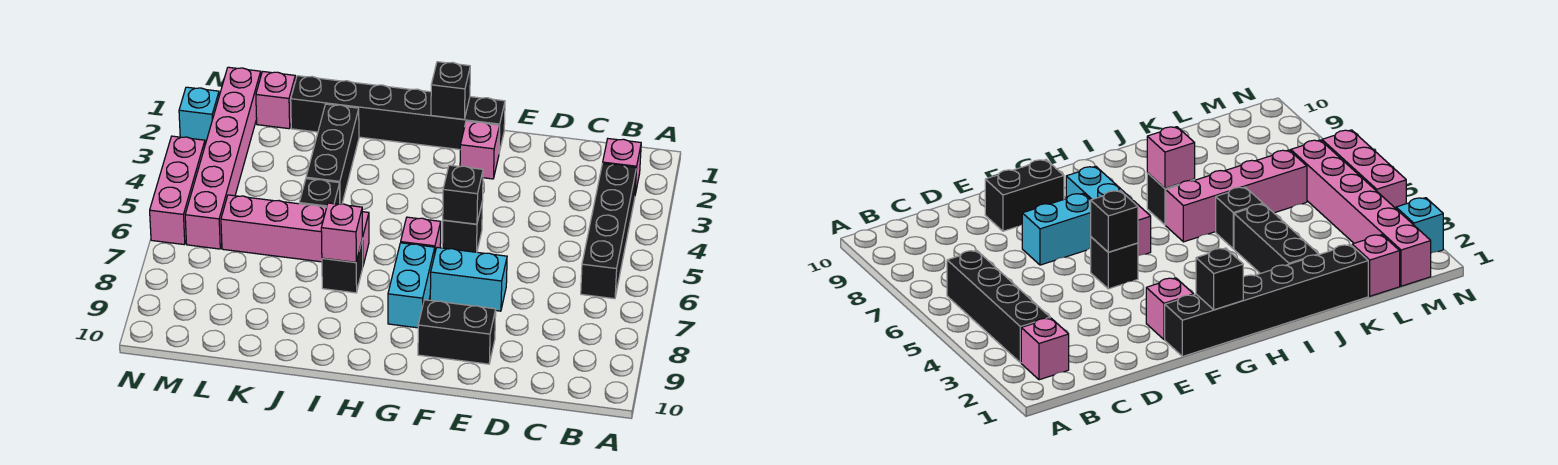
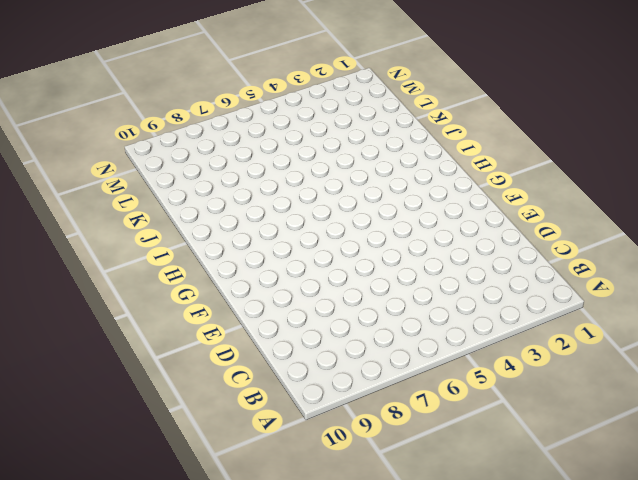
none -> pink 1x1 brick [603,139,641,194]
none -> black 1x4 brick [581,163,636,299]
none -> cyan 1x2 brick [430,247,507,311]

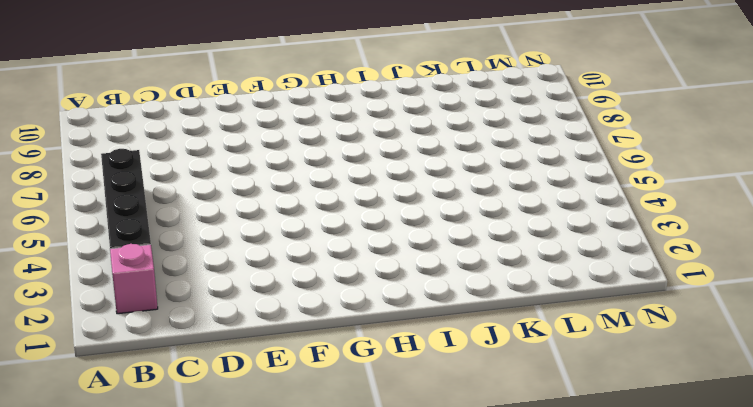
none -> cyan 1x2 brick [430,247,507,311]
none -> black 1x2 brick [418,300,496,364]
none -> black 1x6 brick [291,76,505,153]

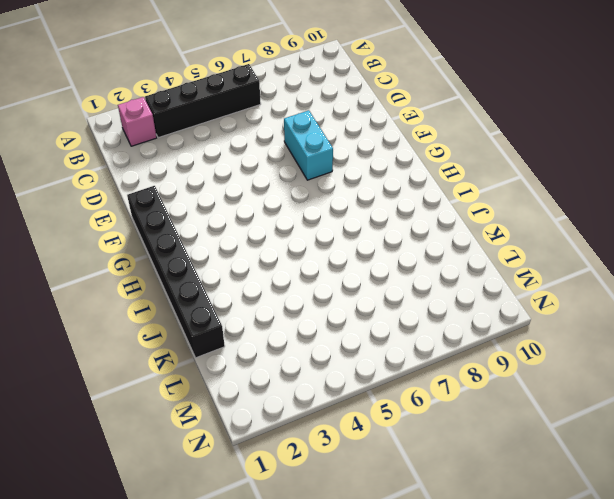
none -> black 1x2 brick [418,300,496,364]
none -> pink 1x1 brick [460,121,499,179]
none -> black 1x1 brick [442,201,483,252]

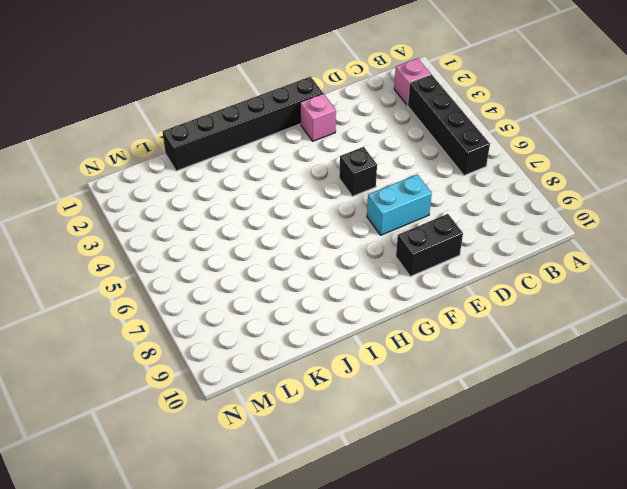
none -> pink 1x1 brick [401,217,441,251]
none -> cyan 1x2 brick [388,243,435,328]
none -> pink 1x4 brick [221,195,369,265]

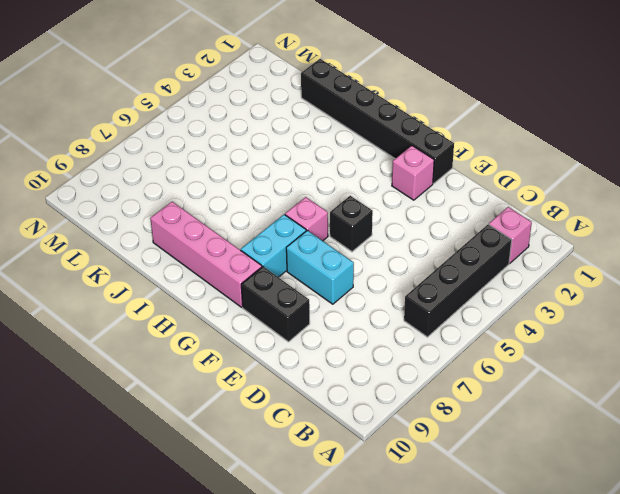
pink 1x4 brick [150,202,262,307] -> pink 1x4 brick moved to [221,195,369,265]
none -> black 1x1 brick [322,238,363,293]
none -> black 1x3 brick [306,104,359,204]
none -> black 1x1 brick [299,179,340,207]

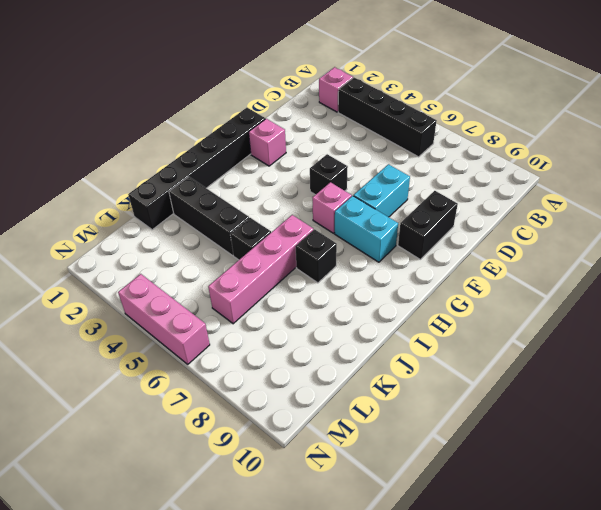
none -> pink 1x1 brick [256,72,295,129]
none -> pink 1x6 brick [185,67,261,249]
none -> cyan 1x1 brick [179,87,219,144]

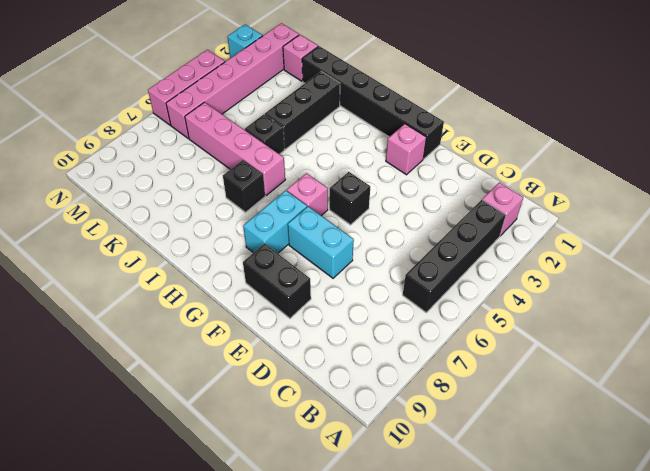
none -> black 1x1 brick [443,165,483,224]
none -> black 1x1 brick [431,62,470,119]
none -> pink 1x1 brick [321,203,362,262]

